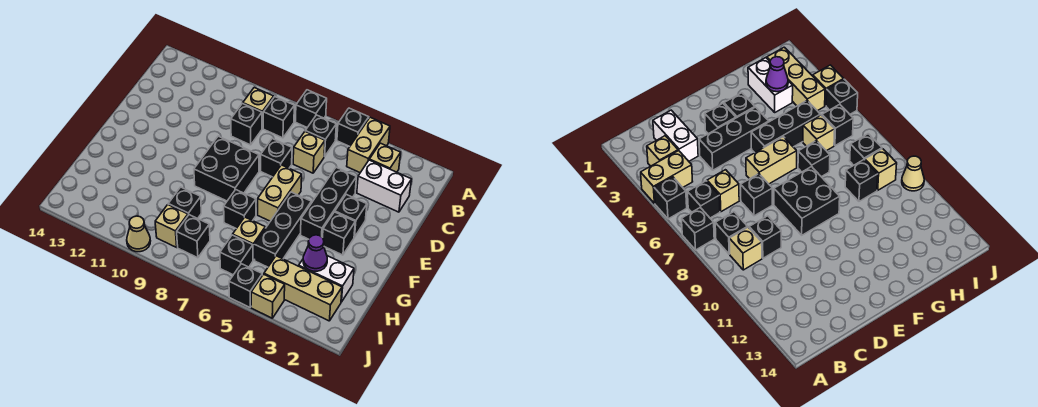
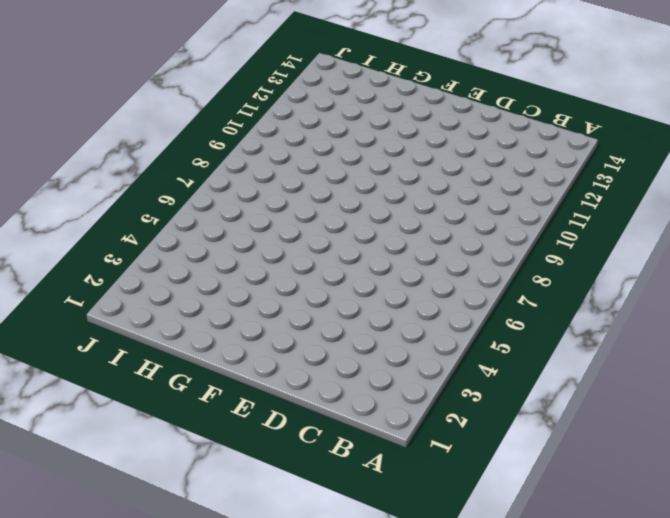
none -> tan 1x2 brick [347,117,390,173]
none -> black 1x1 brick [337,108,369,146]
none -> black 1x1 brick [296,90,327,127]

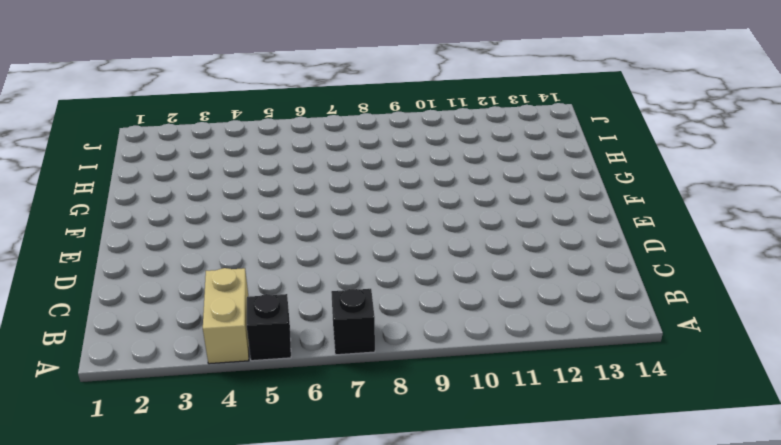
none -> tan 1x1 brick [369,143,401,172]
none -> black 1x1 brick [305,115,336,157]
none -> black 1x1 brick [263,97,294,138]

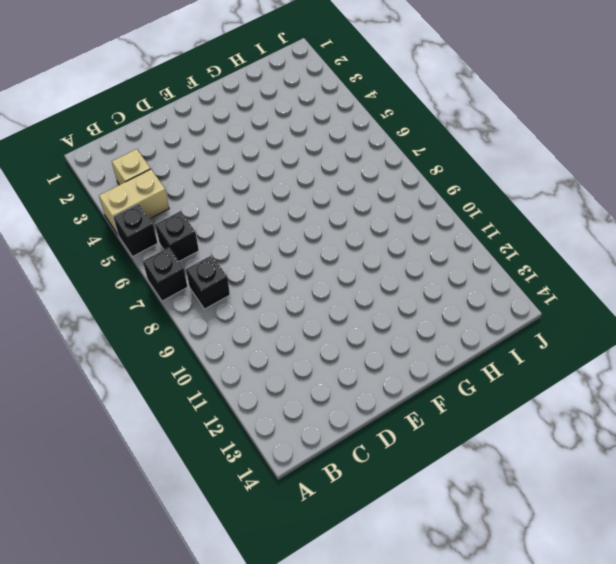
none -> tan 1x1 brick [243,88,274,128]
none -> white 1x2 brick [357,160,411,212]
none -> tan 1x1 brick [293,132,325,173]

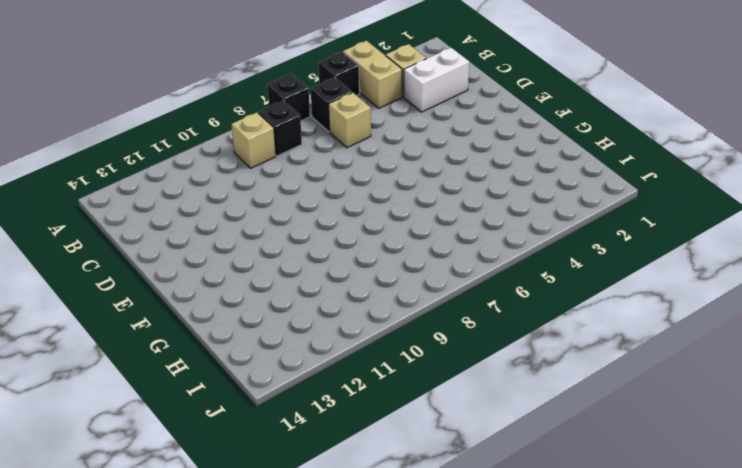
none -> black 1x1 brick [231,103,262,145]
none -> black 1x3 brick [300,167,356,239]
none -> black 1x1 brick [261,139,292,177]

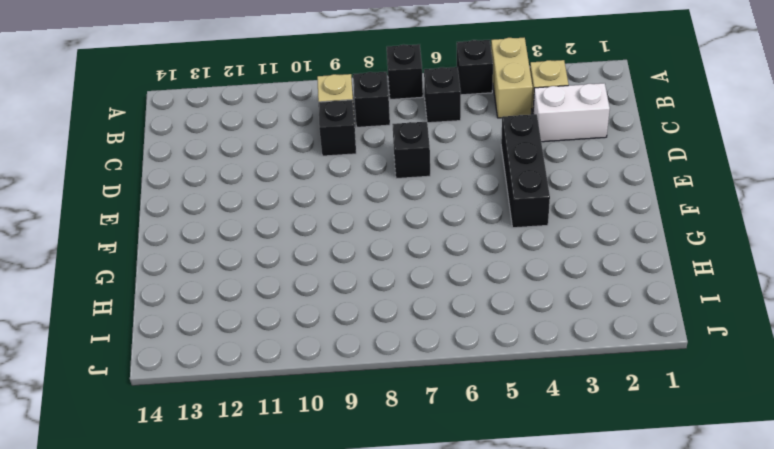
none -> tan 1x1 brick [293,132,325,173]
none -> black 1x1 brick [335,194,367,237]
none -> tan 1x2 brick [258,165,302,221]

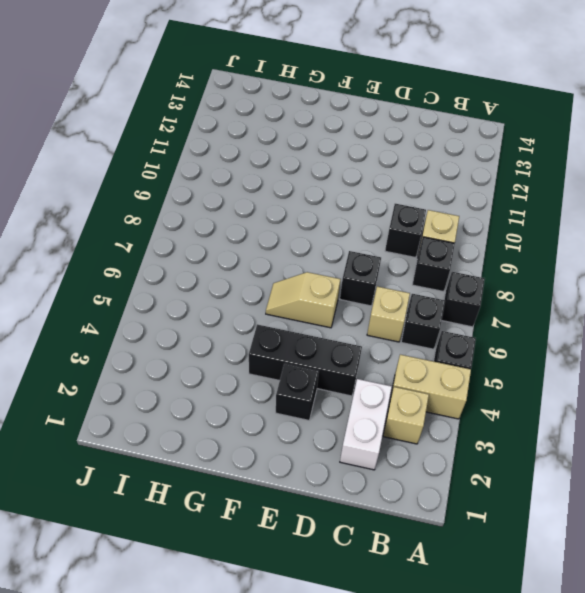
tan 1x2 slope [266,272,341,328] -> tan 1x2 brick [258,165,302,221]
none -> black 2x2 brick [194,136,259,201]
none -> black 1x1 brick [323,212,355,255]
none -> black 1x3 brick [255,192,311,267]

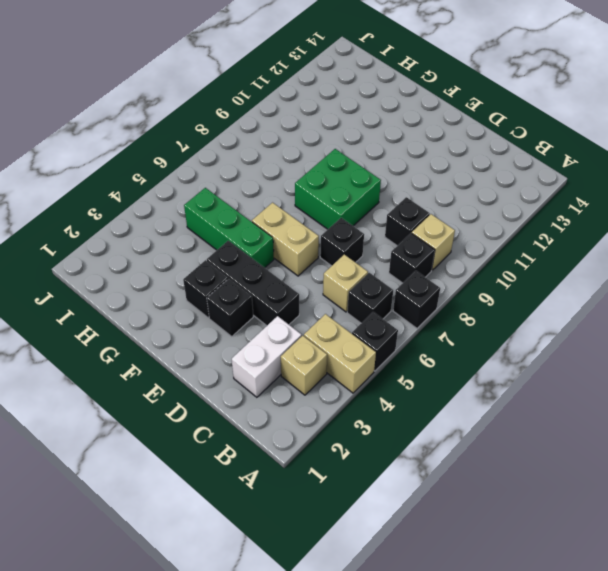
green 2x2 brick [295,149,381,229] -> black 2x2 brick [194,136,259,201]
green 1x3 brick [184,188,274,268] -> black 1x3 brick [255,192,311,267]
none -> black 1x1 brick [224,190,256,229]
none -> white 1x2 brick [299,256,354,302]
none -> tan 1x1 brick [233,217,265,260]

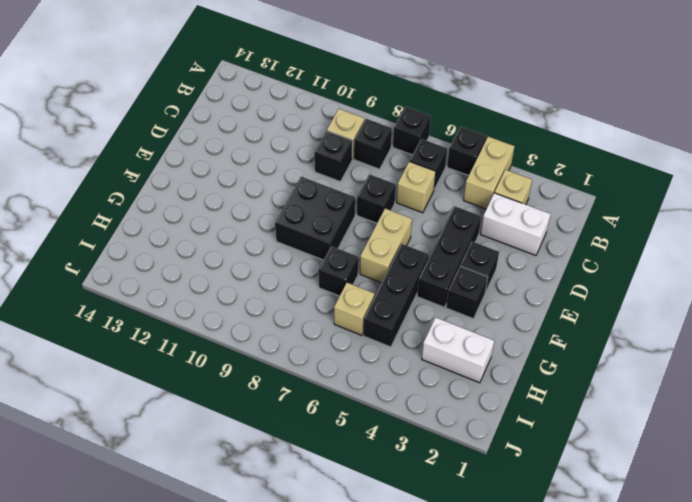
none -> black 1x1 brick [168,187,201,219]
none -> tan 1x3 brick [264,256,342,321]
none -> black 1x1 brick [220,235,253,275]

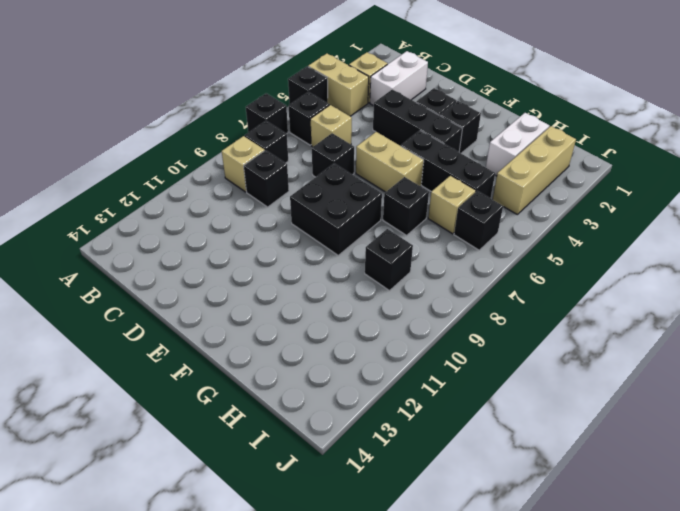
none -> black 1x1 brick [177,215,210,258]
none -> tan 1x1 brick [155,205,188,247]
none -> tan 1x1 brick [251,274,285,318]

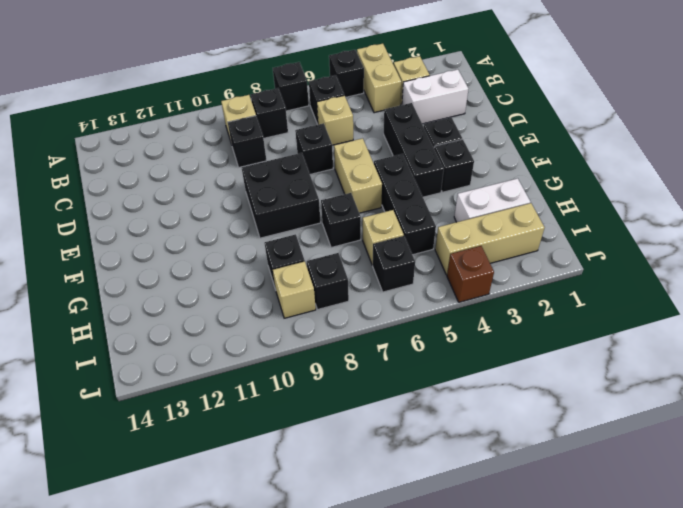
brown 1x1 brick [447,246,494,302] -> tan 1x1 brick [251,274,285,318]
none -> black 1x1 brick [229,264,262,307]
none -> tan 1x1 cone [127,216,150,252]
none -> purple 1x1 cone [303,235,327,271]

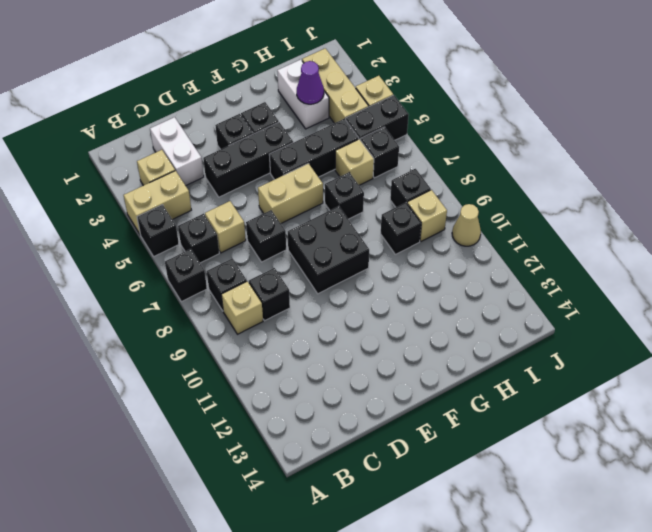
black 1x2 brick [346,95,409,140] -> black 1x1 brick [229,264,262,307]

